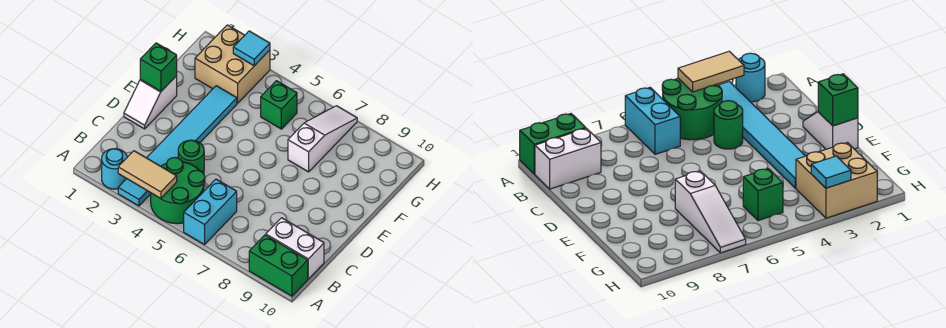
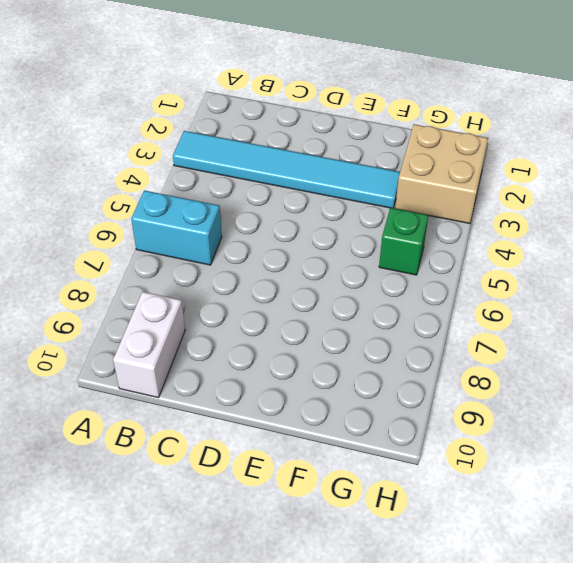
none -> cyan 1x1 round brick [102,149,127,189]
none -> green 2x2 round brick [151,157,205,224]
none -> green 1x2 brick [249,235,308,296]

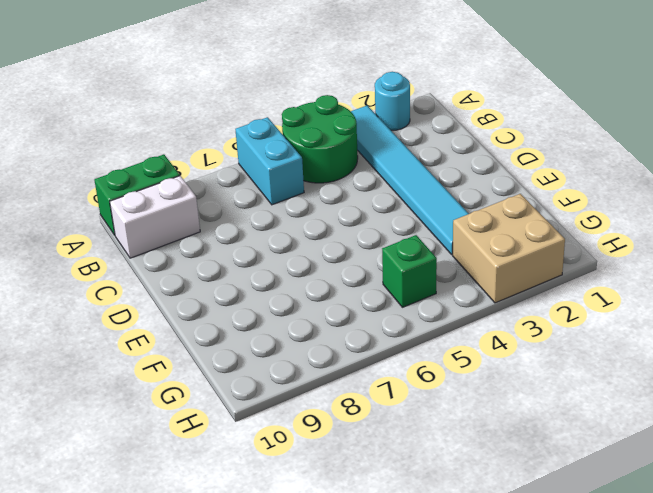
none -> green 1x1 round brick [178,140,204,174]
none -> white 1x2 slope [124,76,177,129]
none -> white 1x3 slope [288,106,357,172]

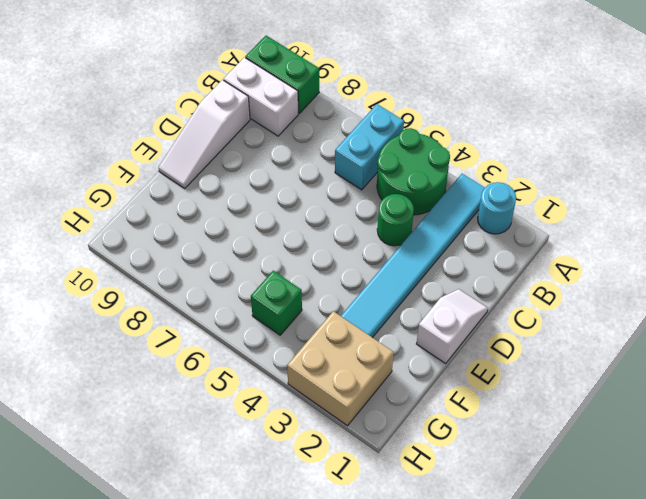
white 1x3 slope [159,80,250,188] -> white 1x3 slope moved to [288,106,357,172]
none -> tan 1x2 tile [118,151,177,199]
none -> green 1x1 brick [140,43,177,91]
none -> cyan 1x1 tile [233,31,270,66]

